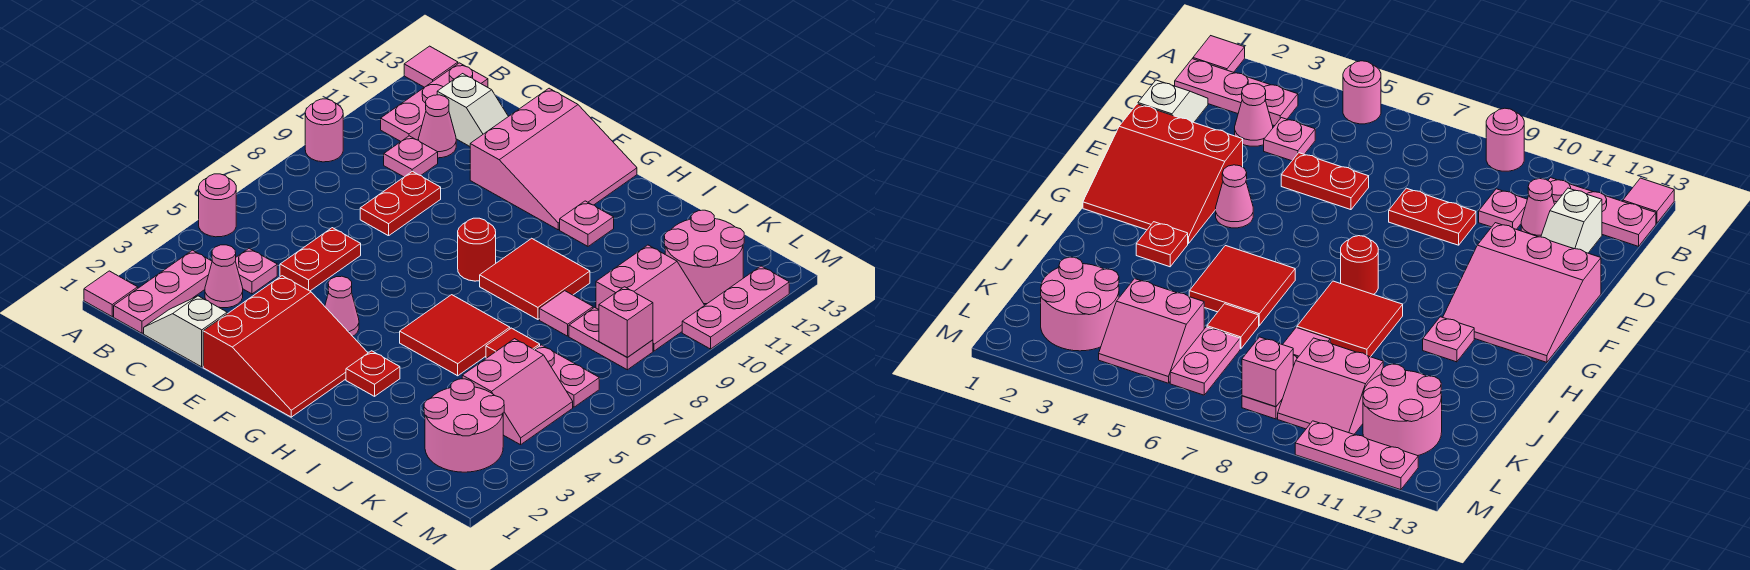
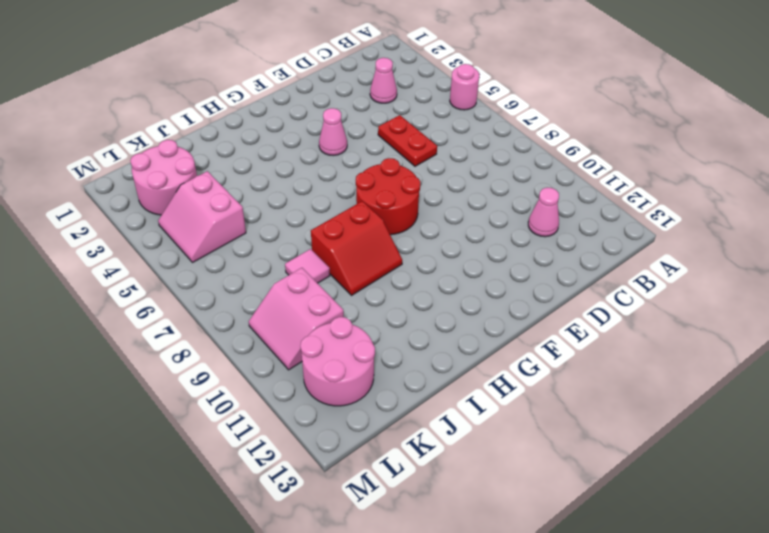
red 2x2 round brick [356,158,420,235] -> red 1x1 round brick [458,218,496,281]
red 2x2 slope [311,201,402,295] -> red 2x2 tile [480,238,590,319]
none -> pink 1x1 tile [84,271,138,316]
none -> pink 1x1 round brick [305,99,343,162]
none -> pink 1x1 tile [404,46,458,87]
none -> pink 1x3 plate [114,250,212,333]

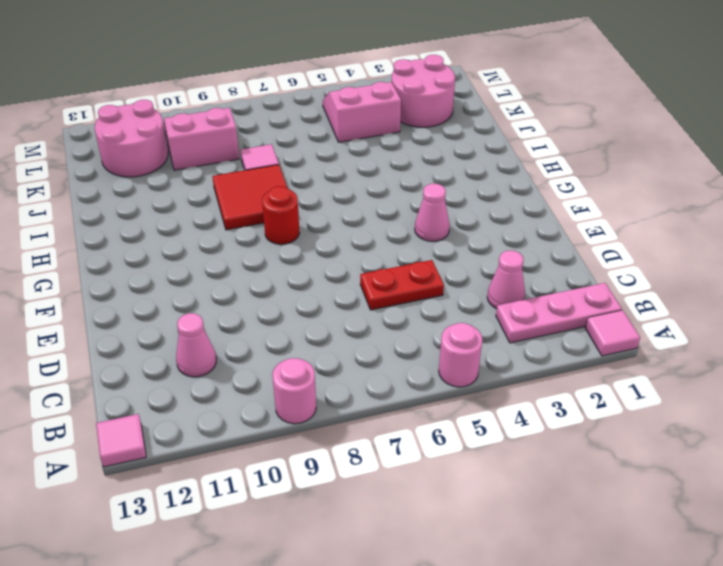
none -> pink 1x3 plate [381,63,488,141]
none -> white 1x2 slope [144,296,227,367]
none -> pink 1x1 plate [235,248,277,294]
none -> pink 1x1 plate [384,136,438,177]

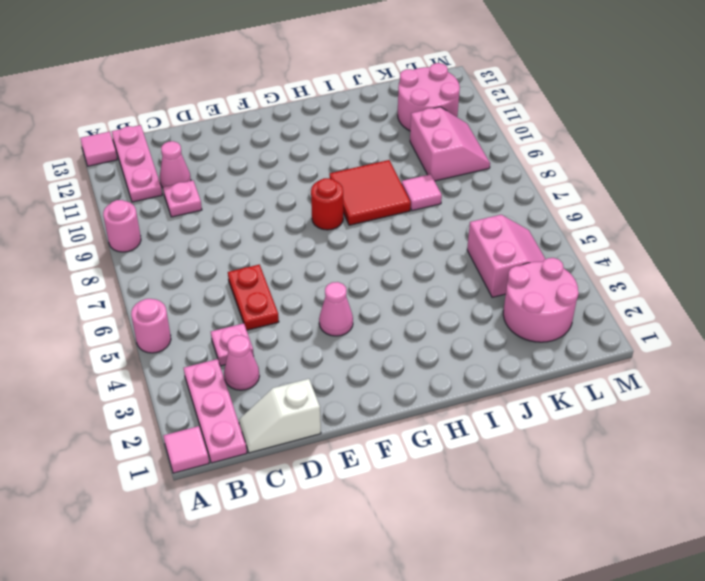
none -> white 1x2 slope [437,74,508,146]
none -> red 1x2 plate [360,171,441,236]
none -> red 3x3 slope [203,276,368,417]
none -> pink 3x3 slope [470,88,637,230]

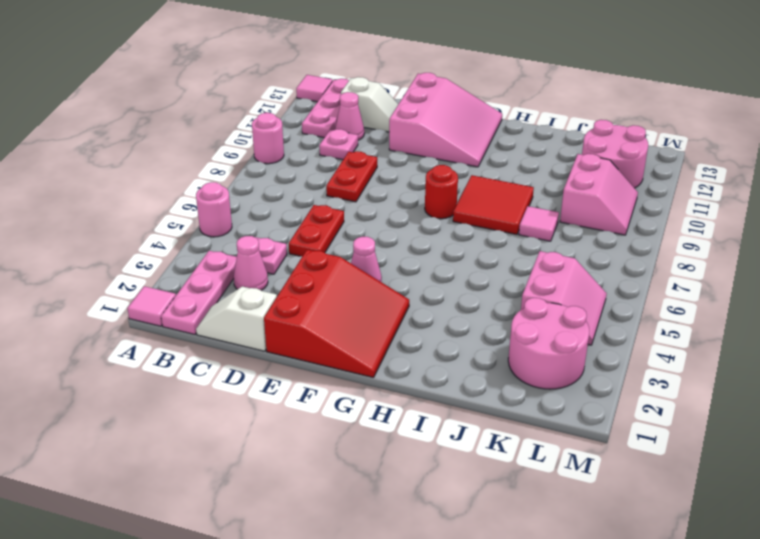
none -> red 1x1 plate [346,351,400,396]
none -> red 2x2 tile [400,295,510,376]
none -> pink 1x1 plate [560,201,614,246]
none -> red 1x1 tile [486,328,540,358]

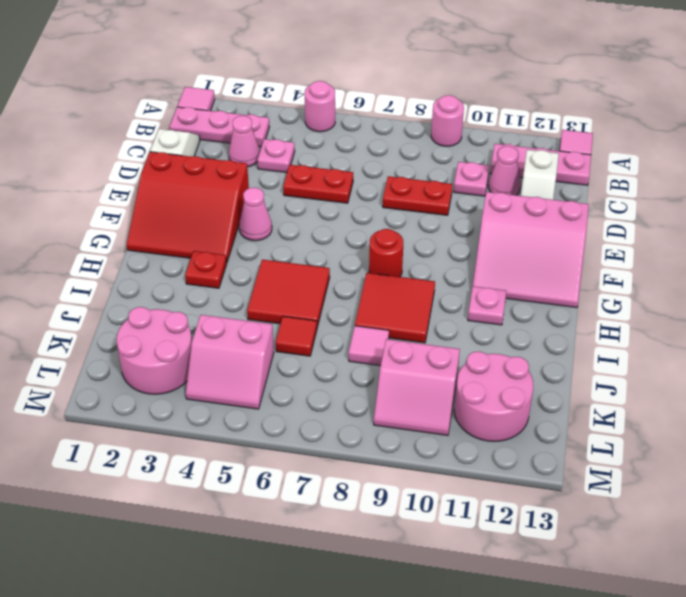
none -> pink 1x2 plate [535,345,599,407]
none -> pink 1x2 plate [569,307,653,370]
none -> pink 1x3 plate [682,266,789,349]
none -> pink 1x1 brick [599,287,653,357]

